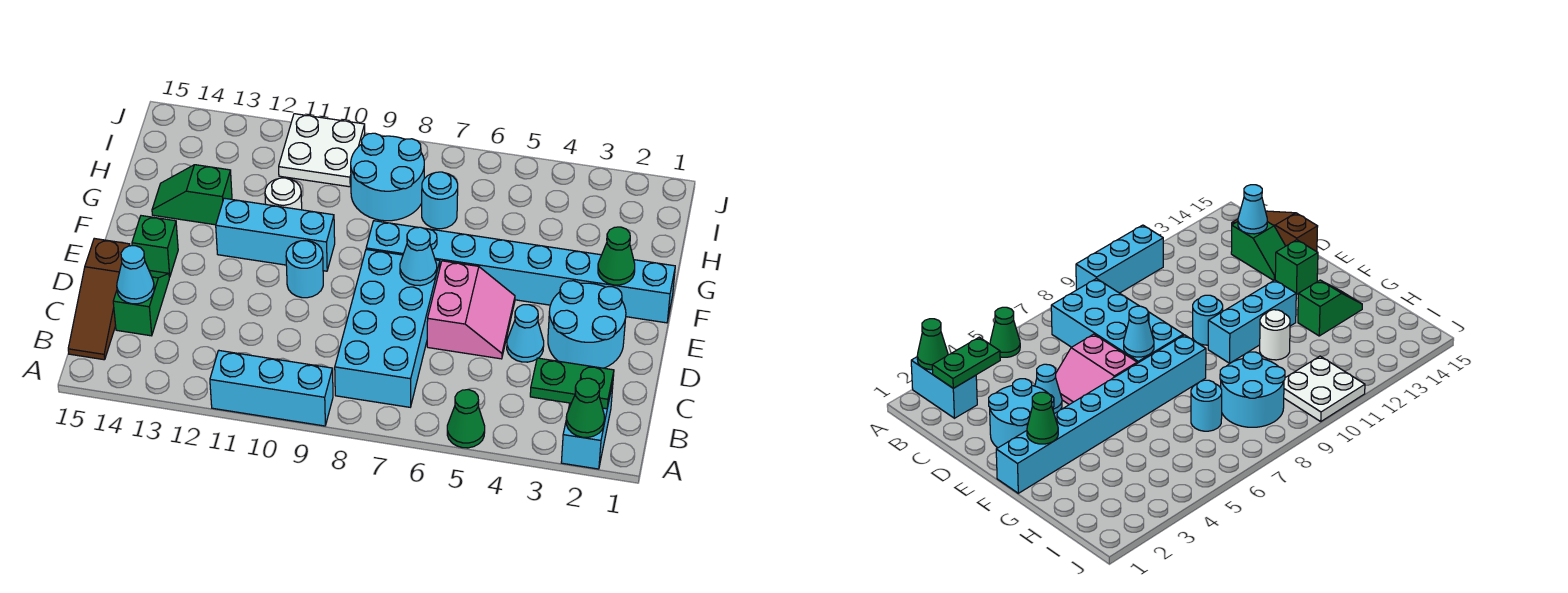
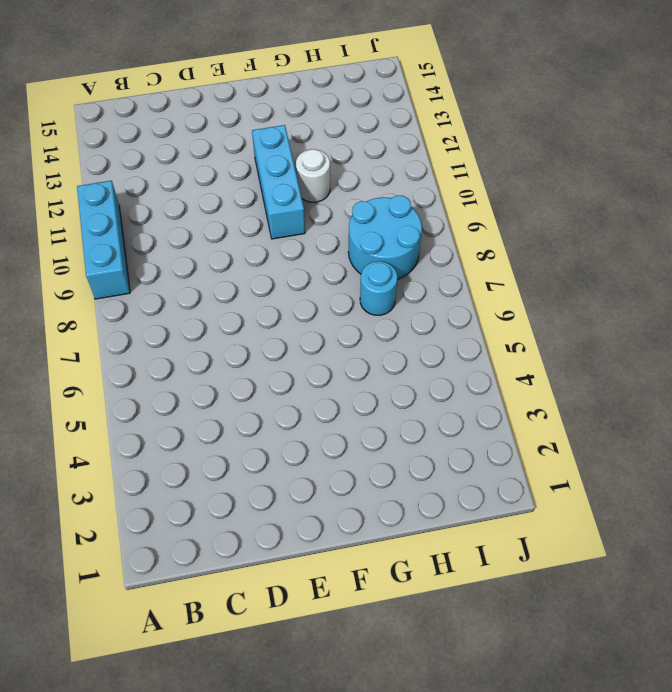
none -> cyan 1x2 brick [561,383,613,469]
none -> green 1x1 cone [447,390,485,448]
none -> cyan 2x4 brick [335,249,440,407]

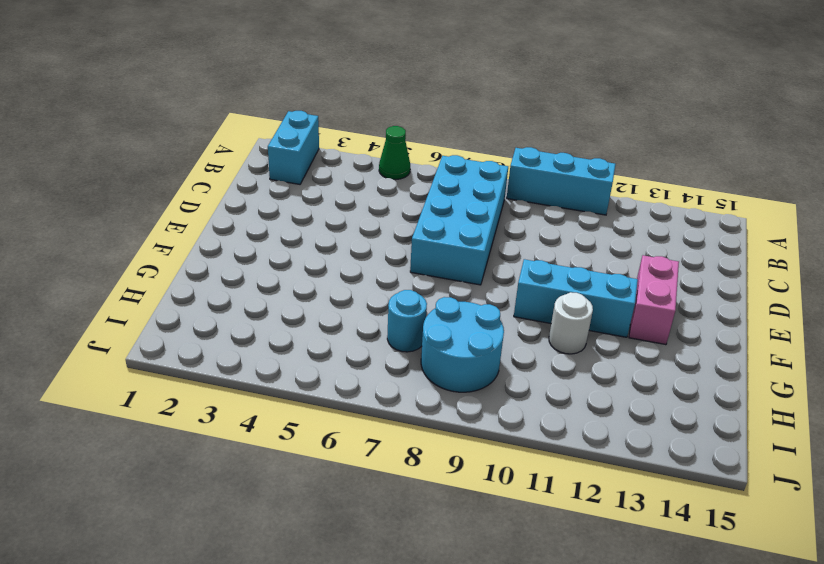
pink 1x2 brick [629,255,679,345] -> none
none -> brown 1x3 slope [68,238,130,360]
none -> green 1x2 slope [113,270,169,336]
none -> cyan 2x2 round brick [548,281,626,368]

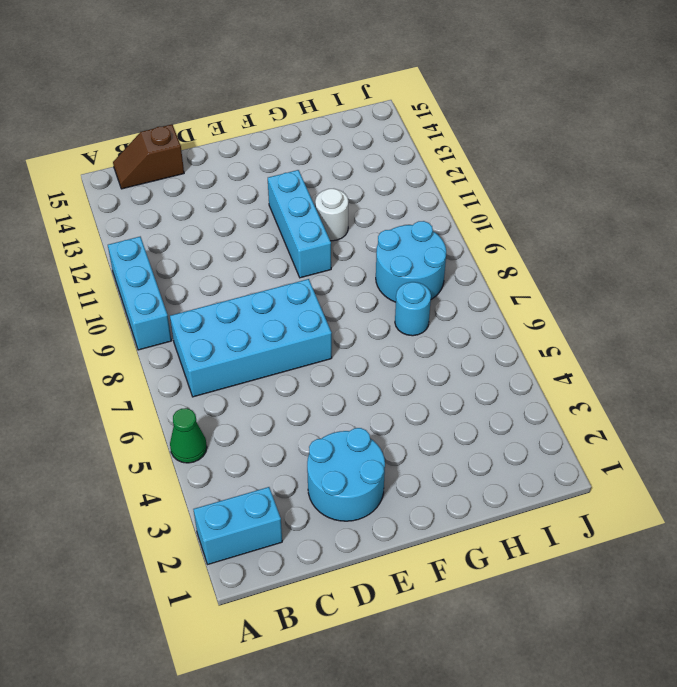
brown 1x2 slope [113,124,184,189] -> brown 1x3 slope [68,238,130,360]
none -> green 1x2 slope [113,270,169,336]
none -> cyan 1x1 cone [507,305,544,362]
none -> pink 2x2 slope [427,261,515,359]

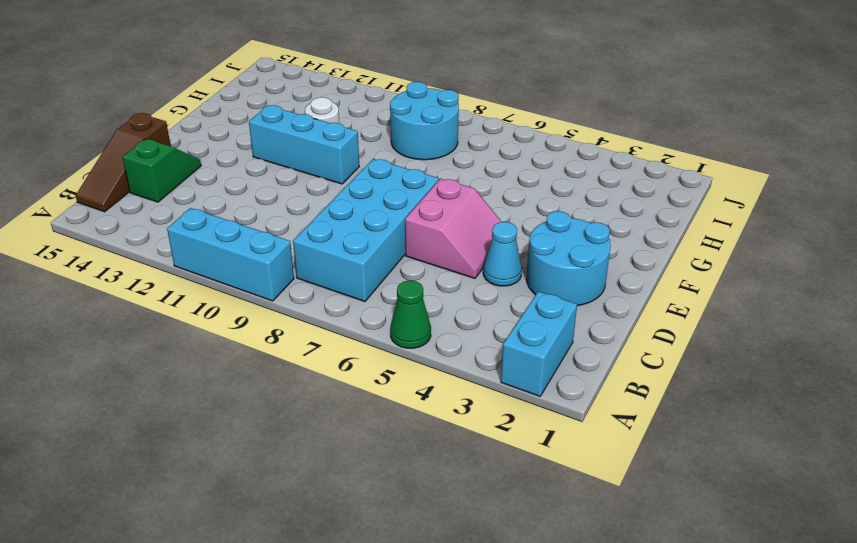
none -> cyan 1x1 round brick [286,241,323,298]
none -> green 1x1 brick [132,216,178,277]
none -> cyan 1x8 brick [366,221,675,323]

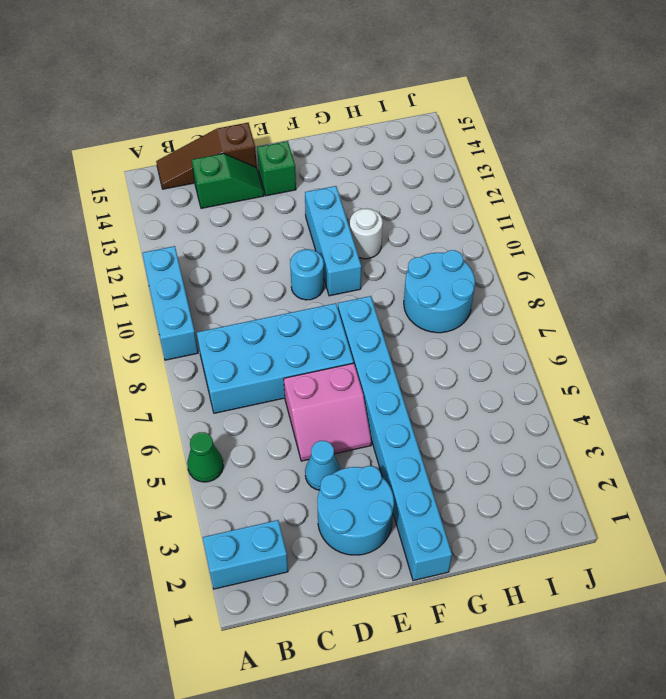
none -> green 1x2 slope [152,165,232,225]
none -> cyan 1x1 round brick [422,172,458,229]
none -> white 2x2 plate [279,114,365,187]

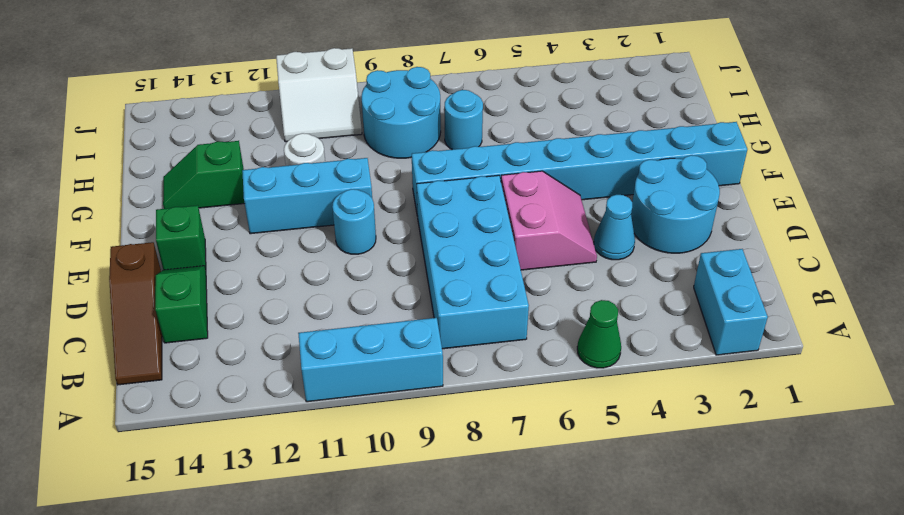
white 2x2 slope [276,48,362,142] -> white 2x2 plate [279,114,365,187]
none -> green 1x1 cone [566,378,604,437]
none -> green 1x2 plate [530,358,614,409]
none -> cyan 1x1 cone [117,246,154,304]

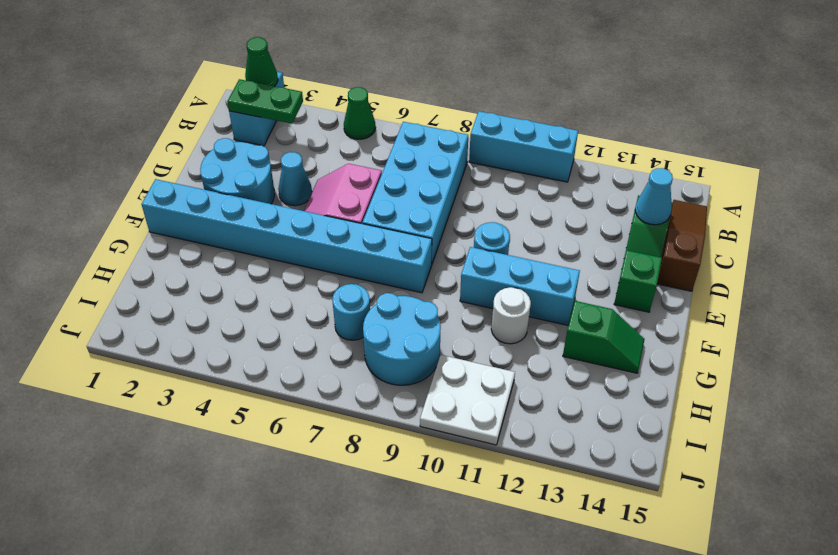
none -> cyan 1x1 cone [400,227,437,286]
none -> green 1x1 cone [598,227,635,285]

